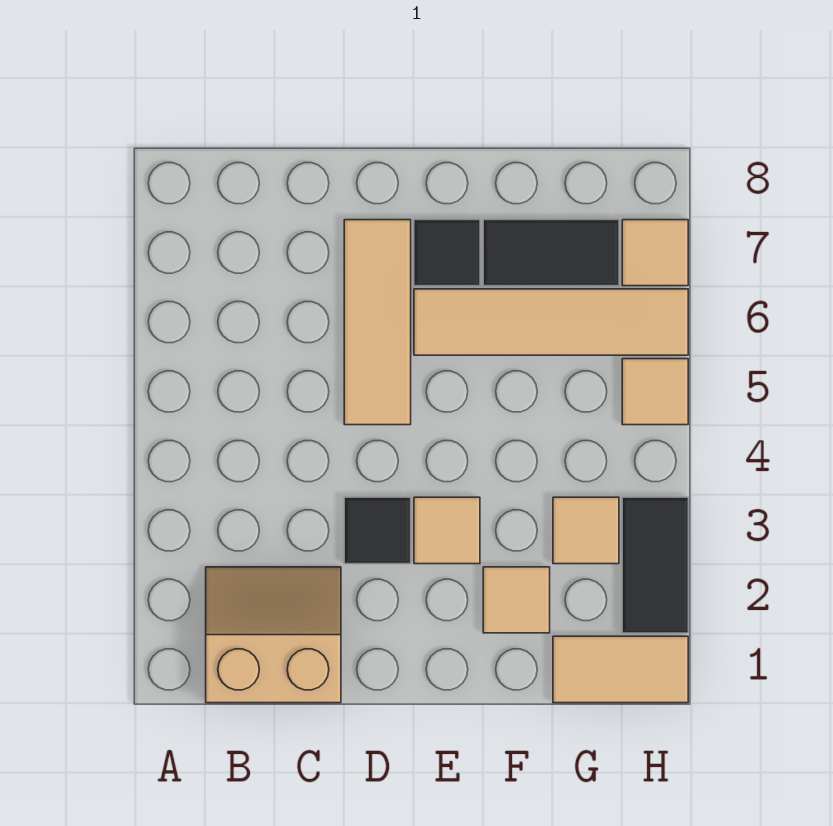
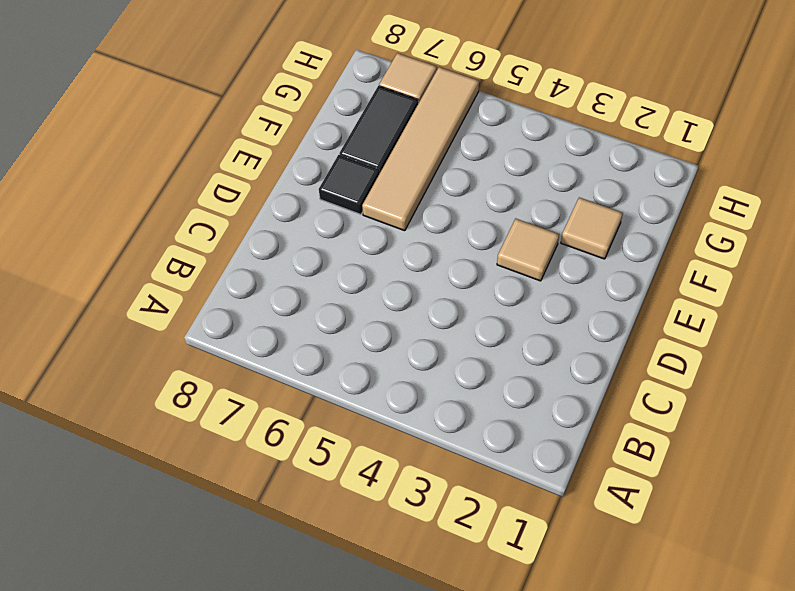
none -> tan 2x2 slope [206,567,341,703]
none -> black 1x1 tile [344,497,411,564]
none -> tan 1x3 tile [344,220,411,425]

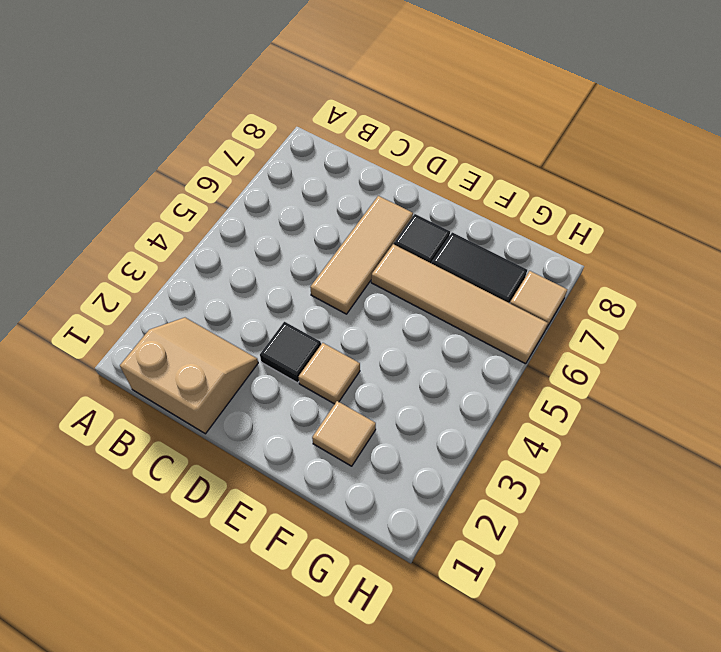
none -> tan 1x2 tile [553,636,688,703]
none -> tan 1x1 tile [553,497,619,564]
none -> black 1x2 tile [622,497,688,633]

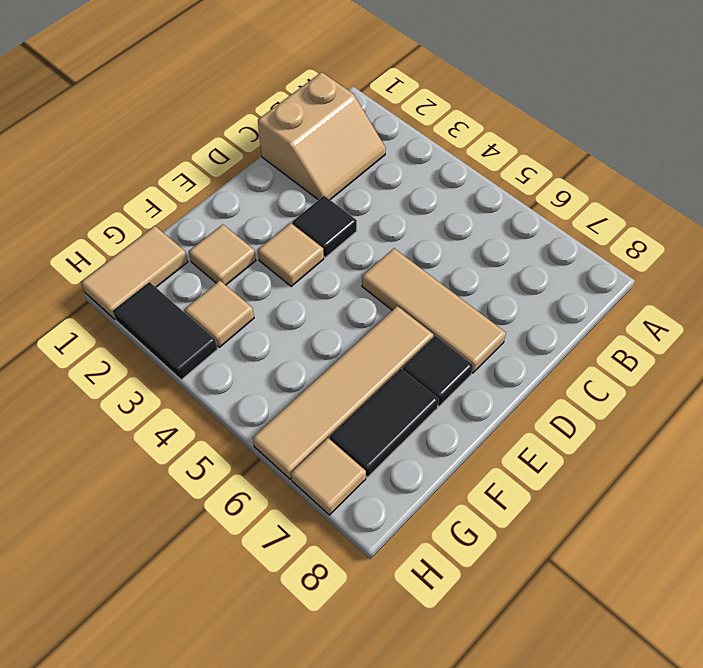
none -> tan 1x1 tile [622,359,688,425]

